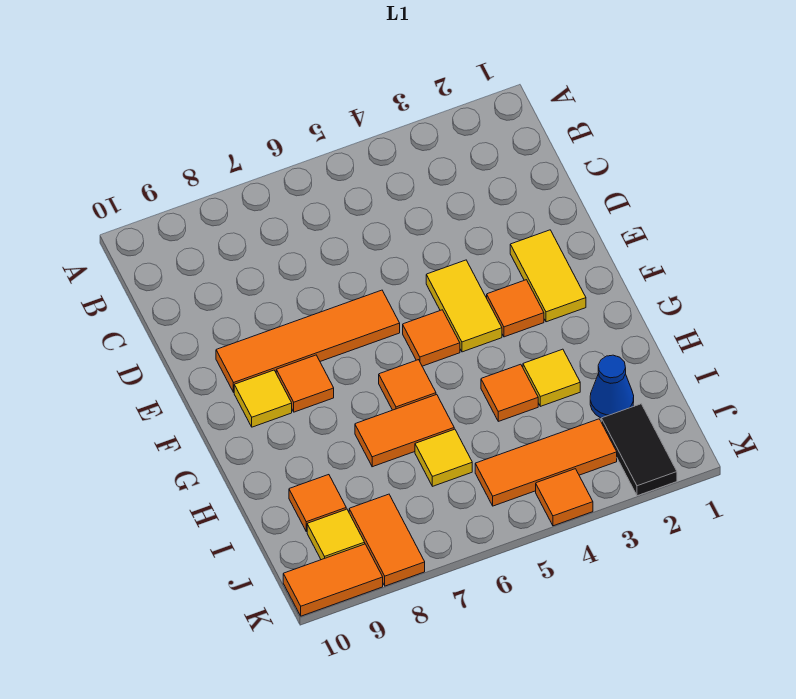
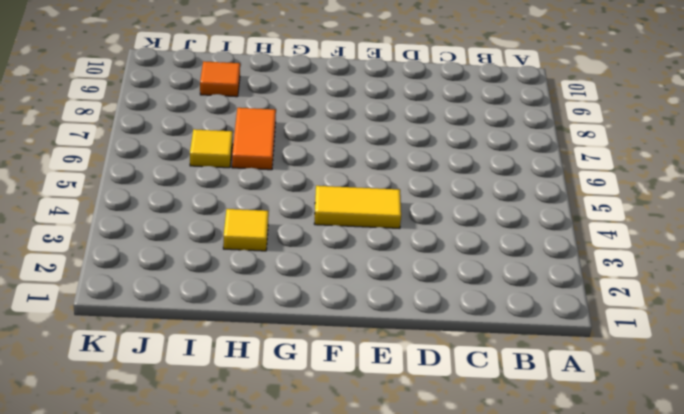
none -> yellow 1x2 tile [510,230,586,322]
none -> orange 1x4 tile [216,290,400,392]
none -> orange 1x1 tile [487,280,544,337]

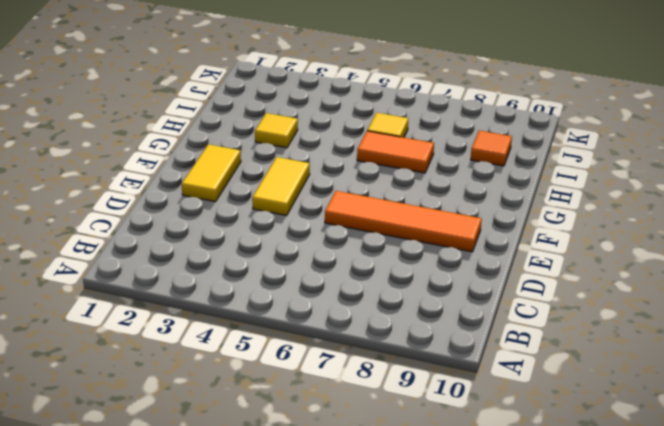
none -> orange 1x1 tile [487,280,544,337]
none -> orange 1x1 tile [403,310,460,366]
none -> orange 1x1 tile [276,355,334,412]

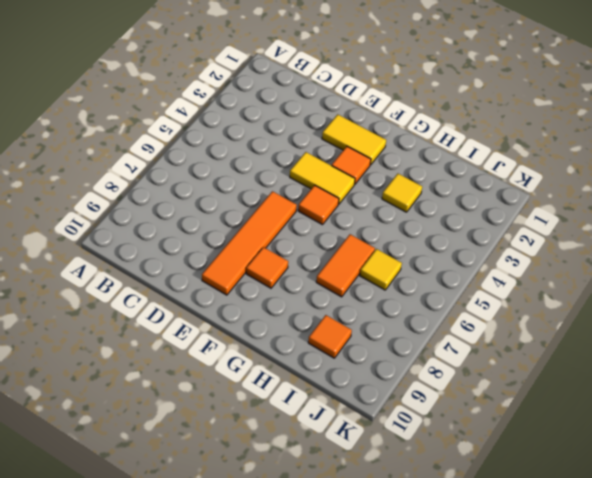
none -> yellow 1x1 tile [234,370,292,427]
none -> orange 1x1 tile [379,360,436,410]
none -> orange 1x1 tile [481,364,538,421]

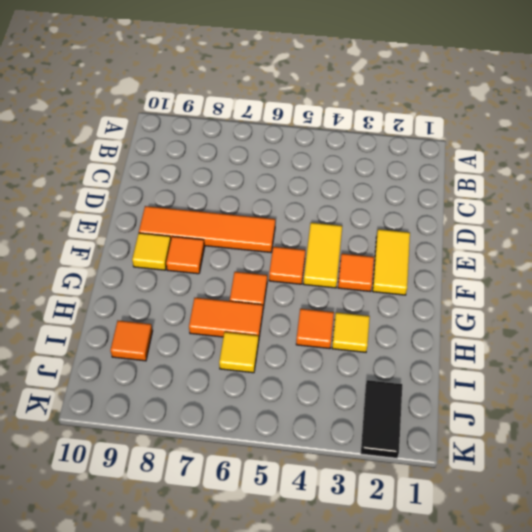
none -> blue 1x1 cone [590,355,634,418]
none -> orange 1x3 tile [475,419,617,506]
none -> orange 1x2 tile [349,494,425,586]

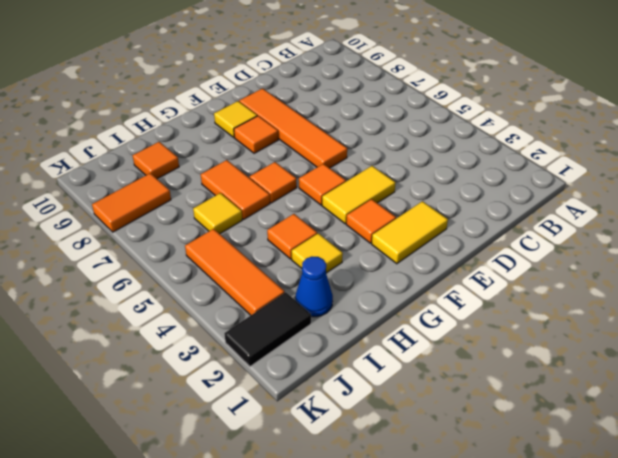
none -> yellow 1x1 tile [307,509,365,560]
none -> orange 1x1 tile [536,469,593,526]
none -> orange 1x2 tile [283,544,383,616]

